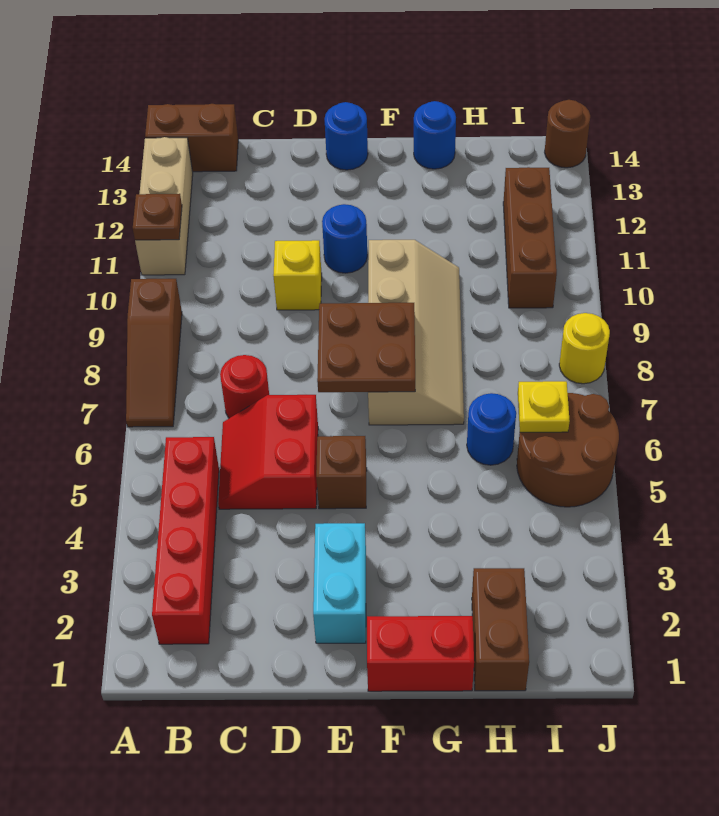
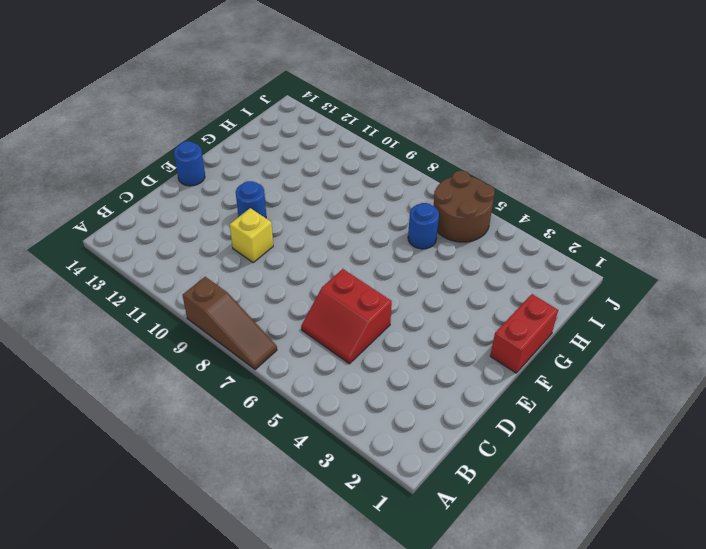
none -> tan 1x3 brick [135,137,193,275]
none -> brown 1x2 brick [145,104,238,172]
none -> red 1x4 brick [152,437,219,644]

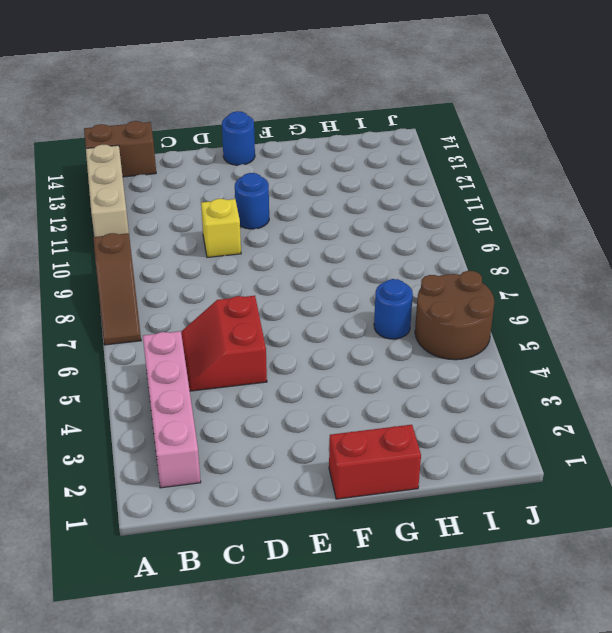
pink 1x4 brick [143,331,201,488] -> red 1x4 brick [152,437,219,644]
none -> red 1x1 round brick [220,355,269,418]
none -> cyan 1x2 brick [313,523,366,643]
none -> brown 1x1 brick [316,436,367,509]

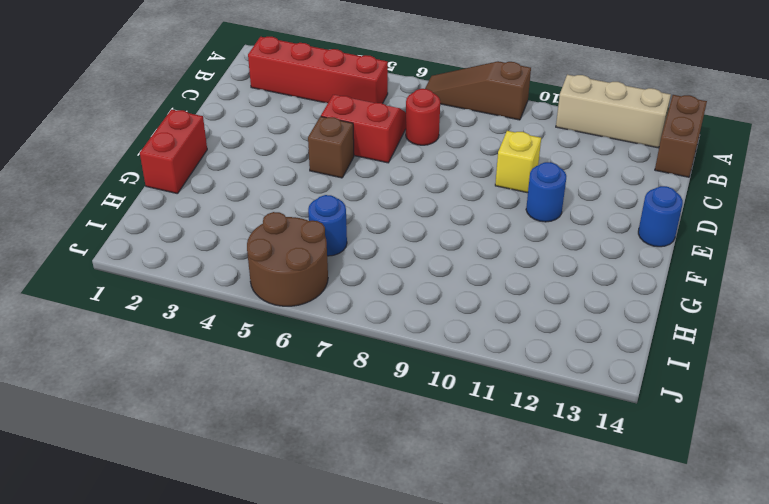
none -> cyan 1x2 brick [313,523,366,643]
none -> tan 2x4 slope [368,240,464,425]
none -> blue 1x1 round brick [414,101,456,169]

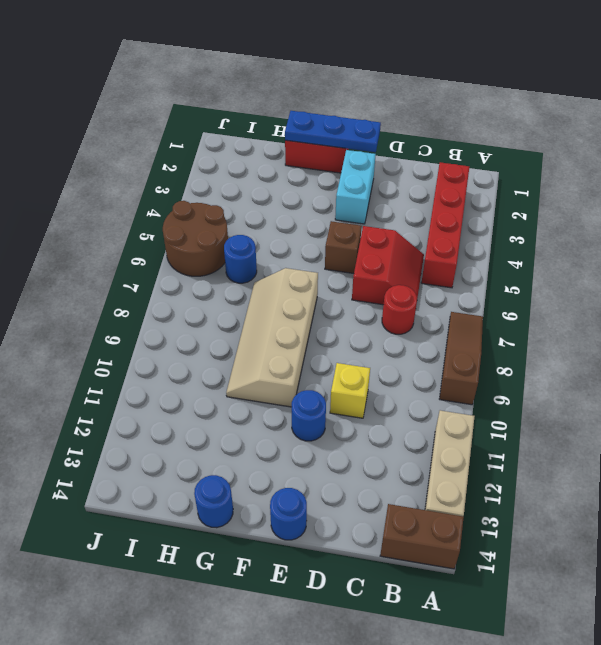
blue 1x3 plate [285,111,381,152] -> none
none -> brown 1x2 brick [472,568,529,691]
none -> brown 1x3 brick [503,167,557,308]
none -> yellow 1x1 round brick [559,313,610,384]

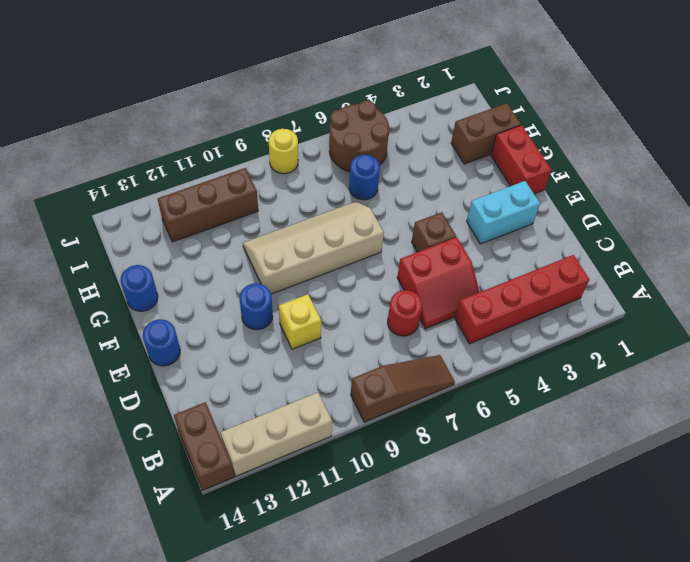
none -> brown 1x1 round brick [545,100,590,168]
none -> brown 1x1 plate [133,194,182,240]
none -> brown 2x2 plate [317,303,415,392]

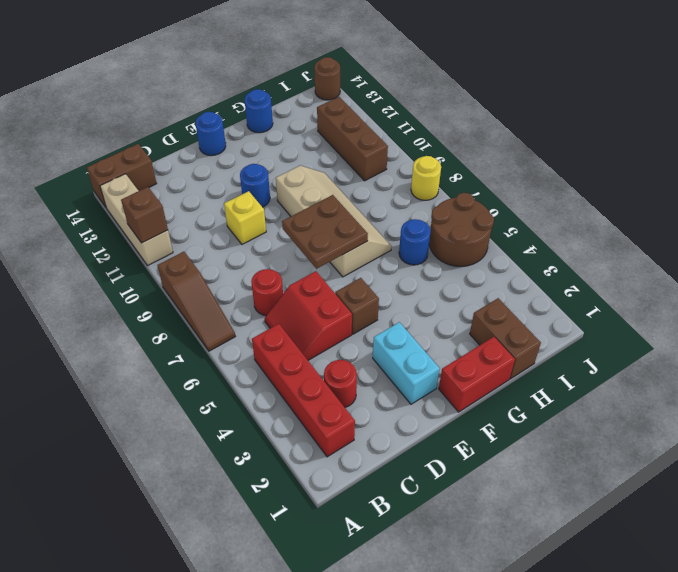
brown 1x1 brick [121,187,168,243] -> brown 1x1 plate [133,194,182,240]
red 1x1 round brick [324,360,357,408] -> none
none -> yellow 1x1 plate [518,381,570,432]

